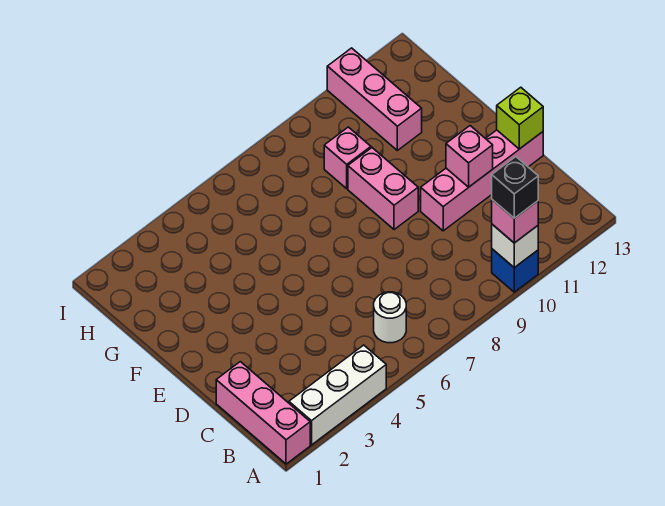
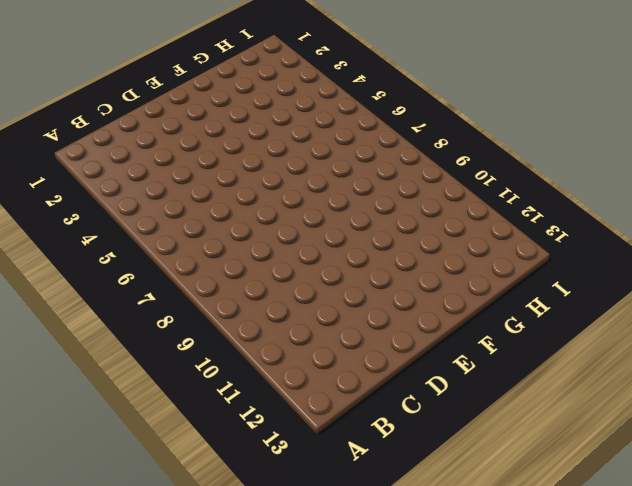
none -> pink 1x3 brick [216,362,310,464]
none -> white 1x3 brick [289,345,386,445]
none -> blue 1x1 brick [492,249,538,292]

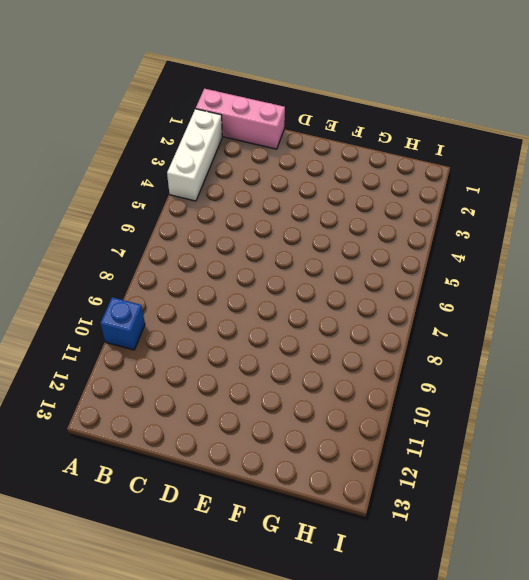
none -> white 1x1 round brick [374,292,406,343]
none -> pink 1x4 brick [421,130,543,231]
none -> pink 1x2 brick [348,148,418,230]

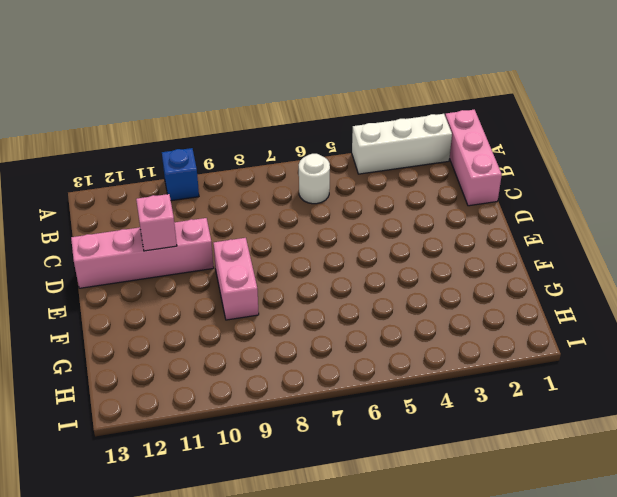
none -> pink 1x1 brick [324,127,371,189]
none -> pink 1x3 brick [327,48,422,150]
none -> white 1x1 brick [492,224,538,268]

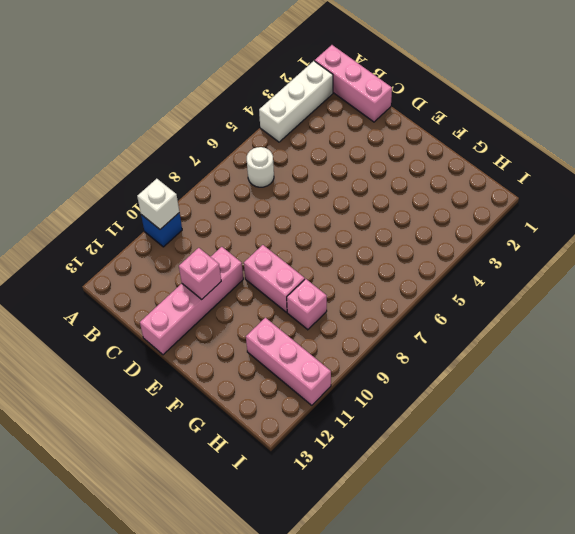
none -> lime 1x1 brick [497,87,543,149]
none -> pink 1x1 brick [492,200,538,243]
none -> black 1x1 brick [492,157,538,218]

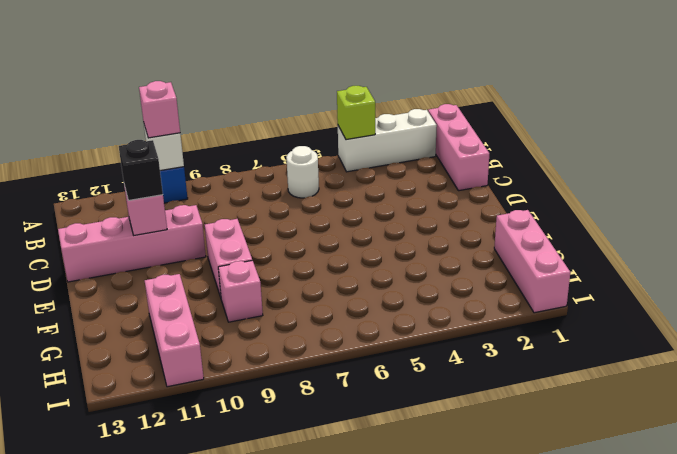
lime 1x1 brick [337,86,375,140] -> lime 1x1 brick moved to [497,87,543,149]
black 1x1 brick [119,140,163,201] -> black 1x1 brick moved to [492,157,538,218]
pink 1x3 brick [494,210,571,313] -> none

